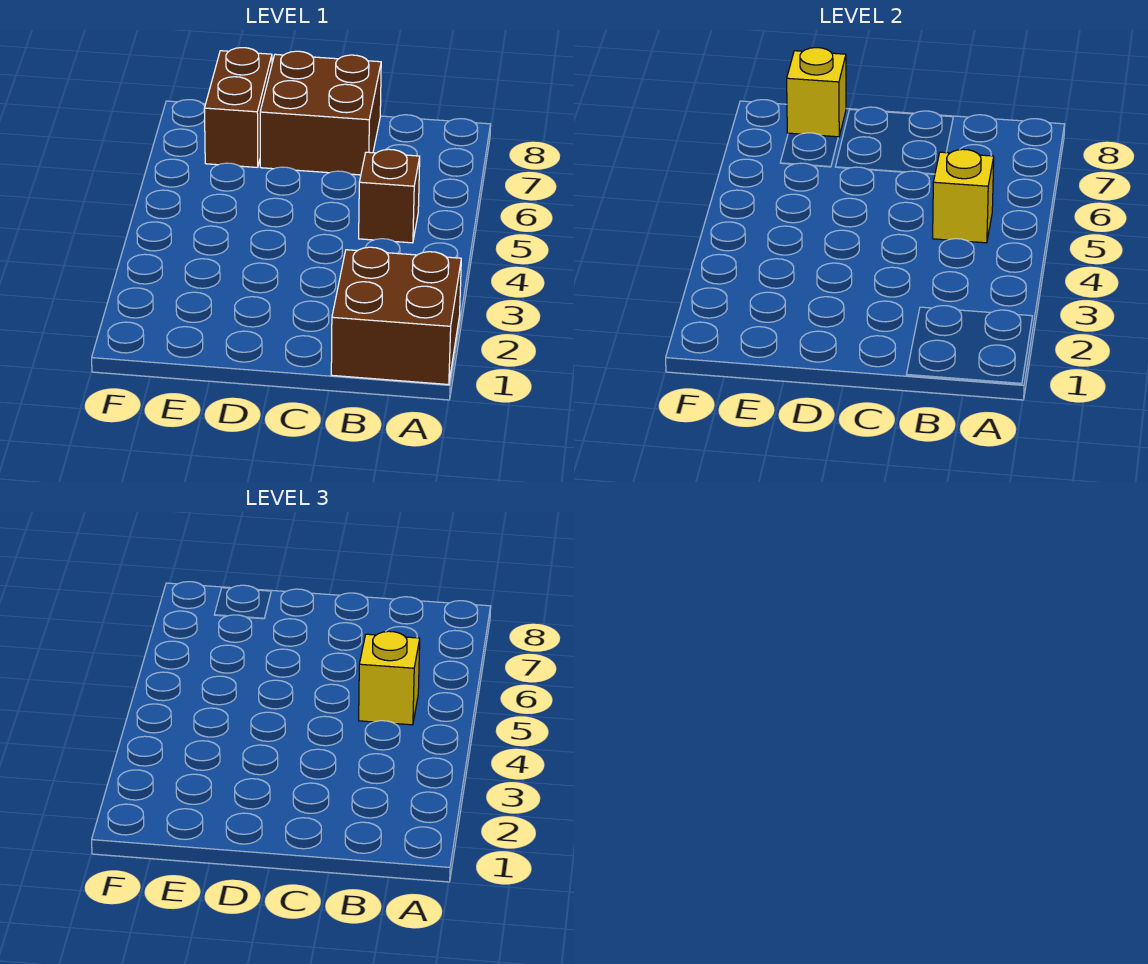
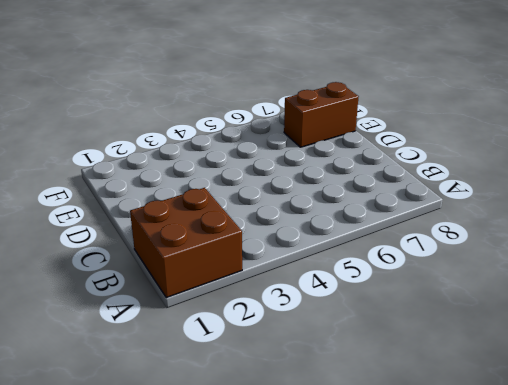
none -> brown 1x1 brick [359,149,420,243]
none -> brown 2x2 brick [260,51,381,175]

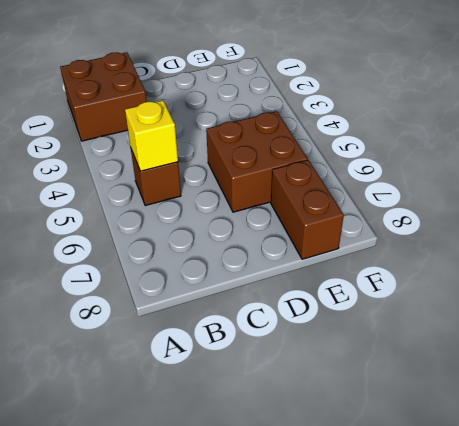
brown 2x2 brick [206,111,308,212] -> brown 2x2 brick moved to [260,51,381,175]
none -> yellow 1x1 brick [787,48,846,137]
none -> yellow 1x1 brick [359,631,420,725]

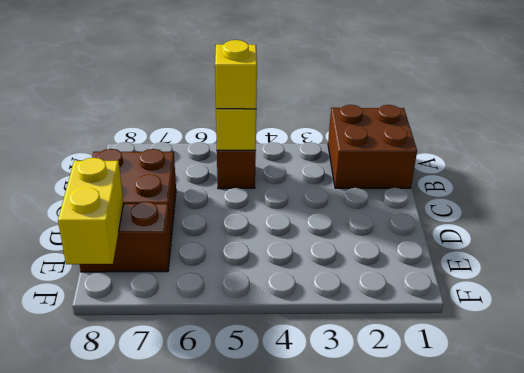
yellow 1x2 brick [58,158,124,264] -> yellow 1x1 brick [787,48,846,137]

